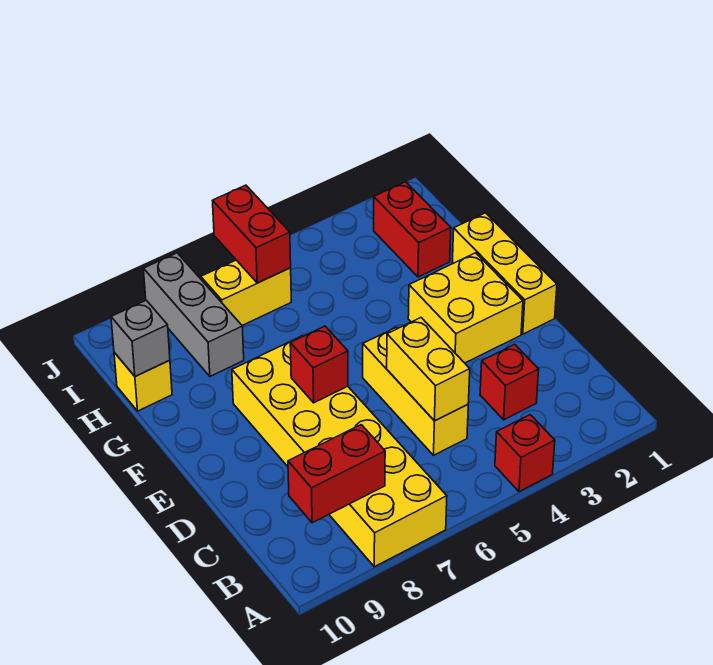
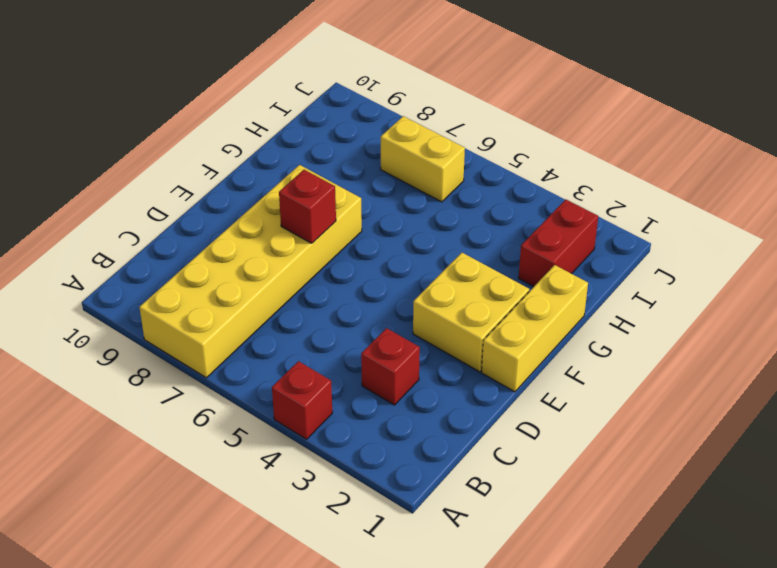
none -> yellow 1x3 brick [363,327,468,455]
none -> grey 1x3 brick [144,253,244,376]
none -> yellow 1x1 brick [114,352,172,411]

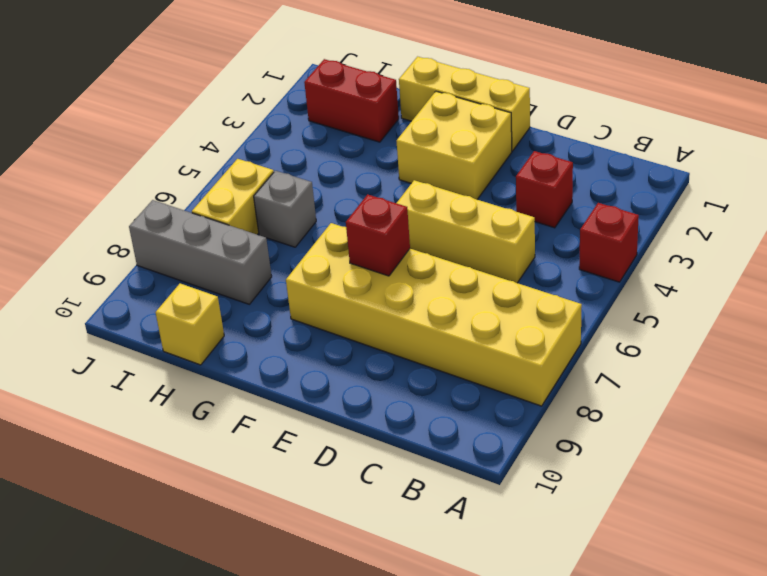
grey 1x1 brick [254,171,316,247] -> grey 1x1 brick moved to [111,300,170,376]
none -> red 1x2 brick [288,425,385,523]
none -> yellow 1x2 brick [387,318,470,421]
none -> red 1x2 brick [213,185,291,283]

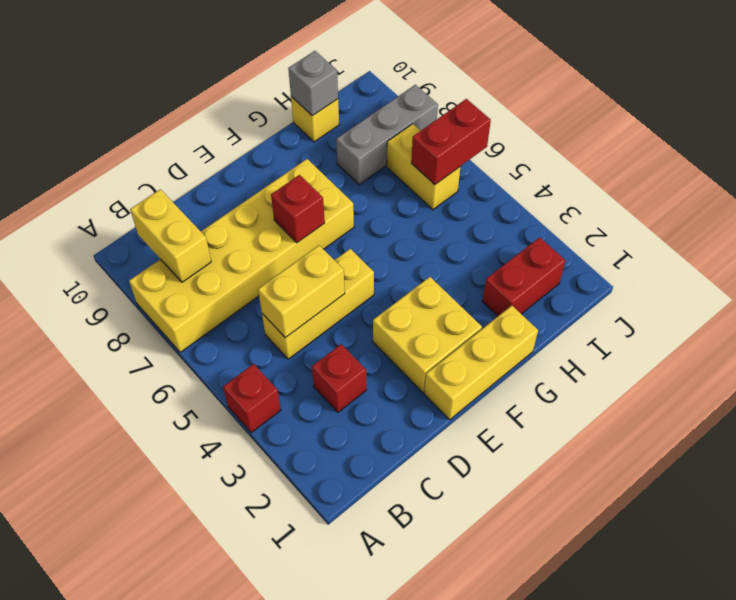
yellow 1x2 brick [130,189,211,282] -> red 1x2 brick [288,425,385,523]

